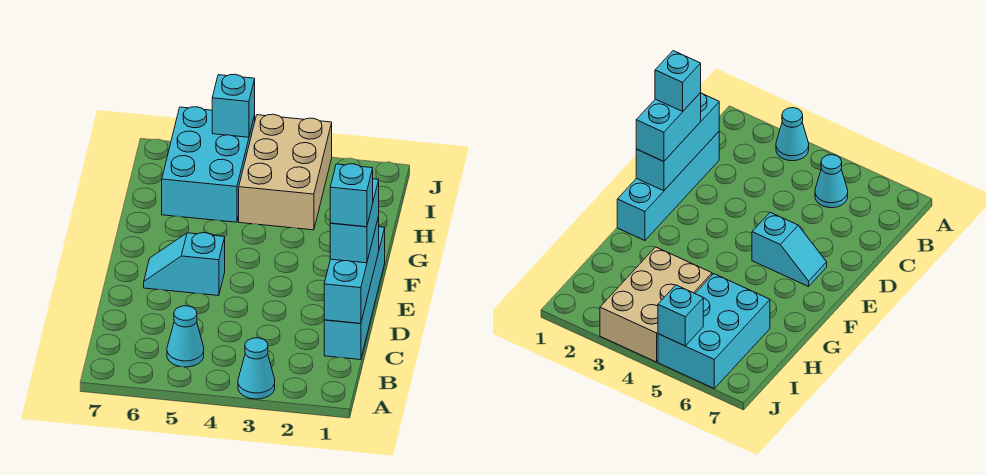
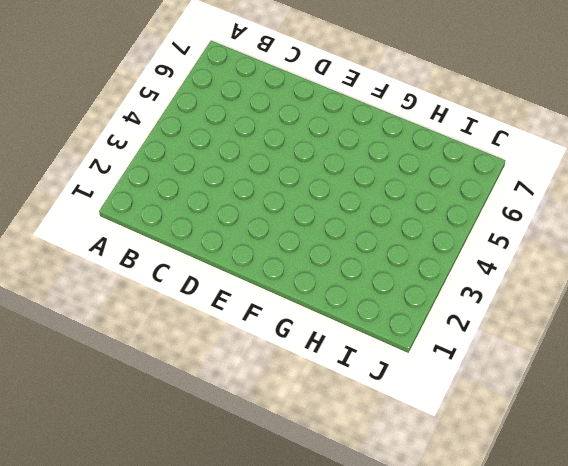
none -> cyan 1x1 cone [238,338,275,399]
none -> cyan 1x1 cone [167,306,204,367]

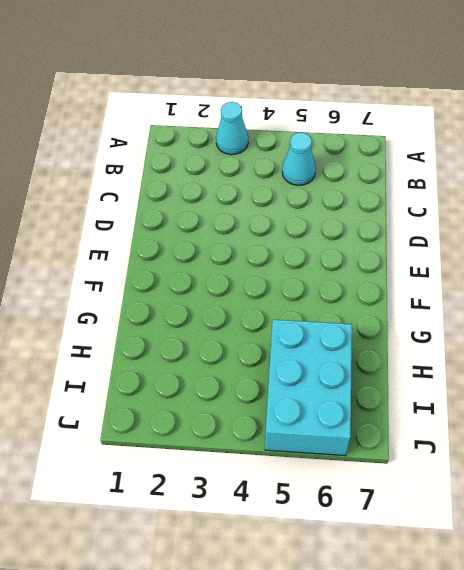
none -> cyan 1x4 brick [324,227,385,360]
none -> cyan 1x2 slope [144,233,225,296]

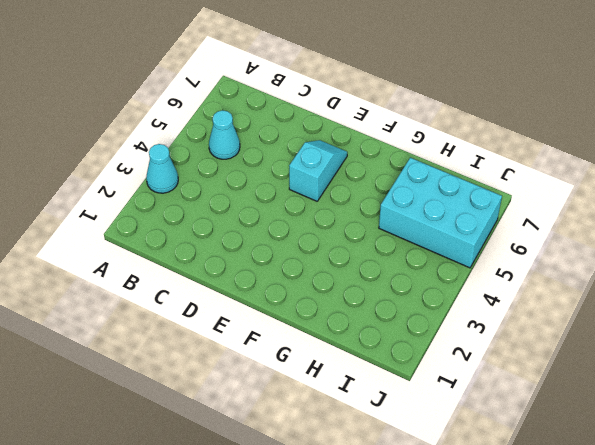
none -> cyan 1x4 brick [324,227,385,360]
none -> tan 2x3 brick [239,114,332,230]

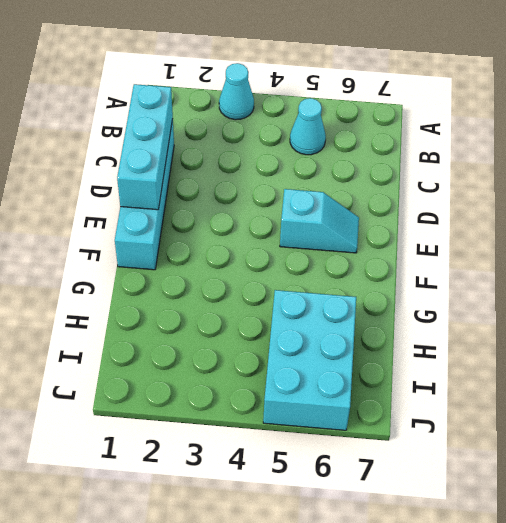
none -> tan 2x3 brick [239,114,332,230]
none -> cyan 1x1 brick [212,74,255,137]

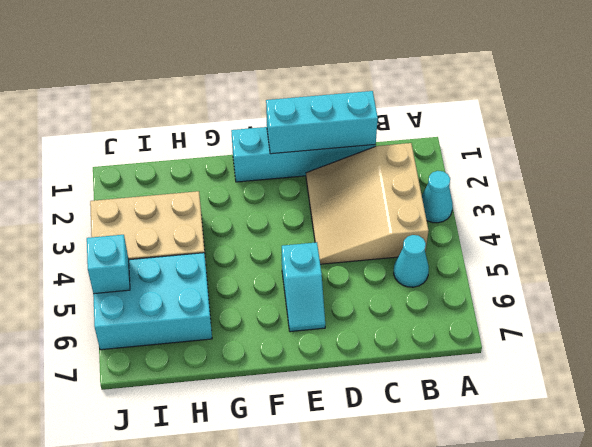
tan 3x3 slope [306,143,428,264] -> none
none -> cyan 1x2 brick [330,179,379,263]
none -> cyan 1x1 brick [330,164,373,227]

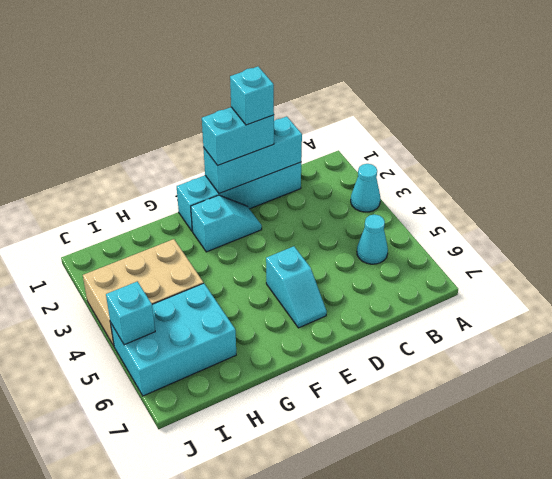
cyan 1x2 slope [191,195,262,252] -> none

